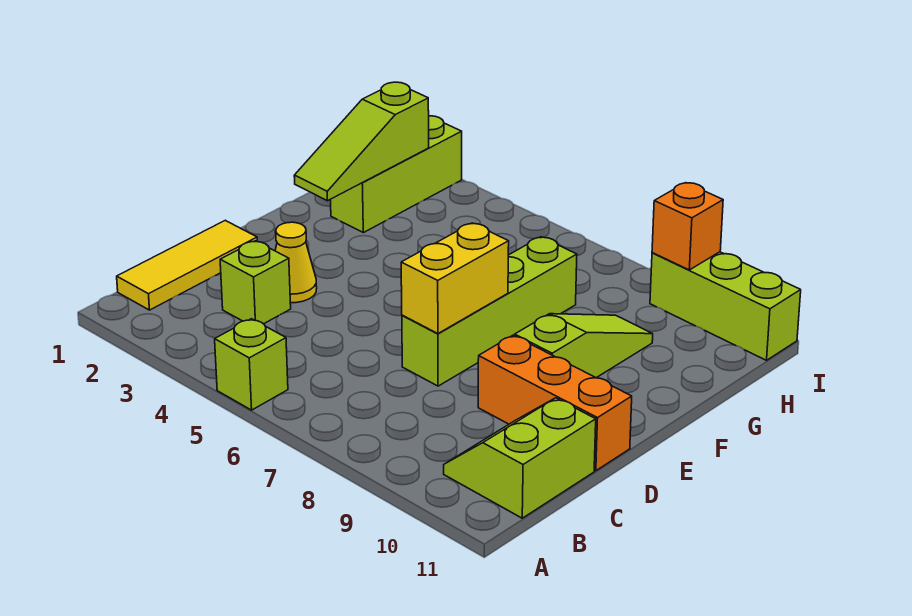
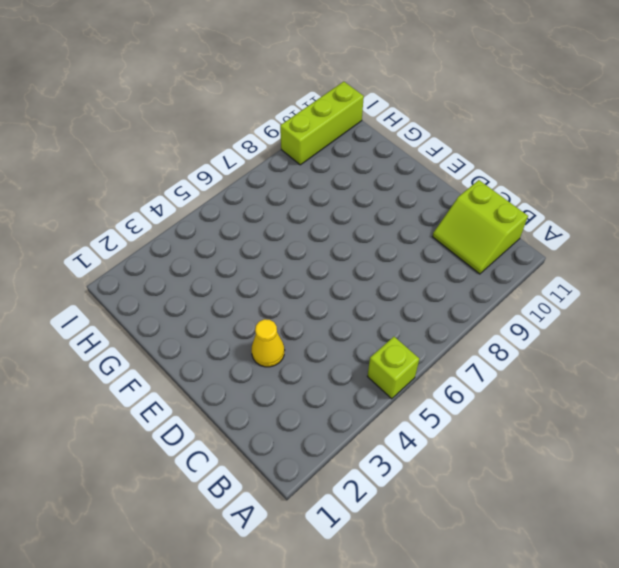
none -> yellow 1x3 tile [117,220,257,310]
none -> lime 1x1 brick [220,241,291,324]
none -> lime 1x4 brick [402,237,577,386]

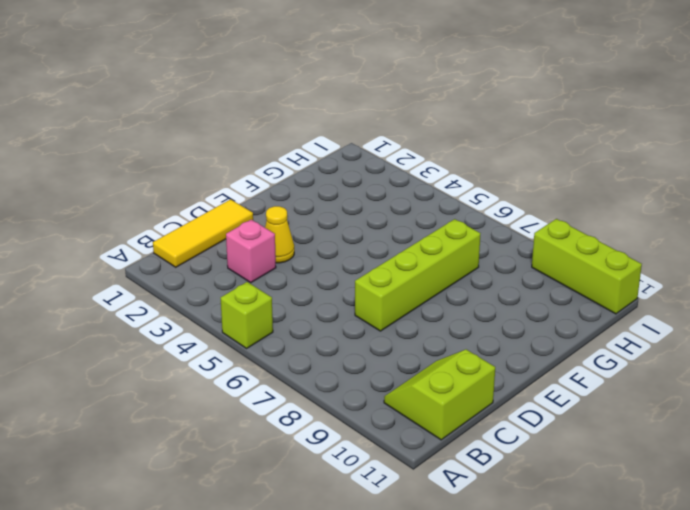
pink 1x1 brick [226,220,276,283] -> lime 1x1 brick [220,241,291,324]
none -> orange 1x3 brick [478,335,632,471]
none -> lime 1x3 slope [515,314,653,378]
none -> lime 1x3 brick [331,116,462,233]

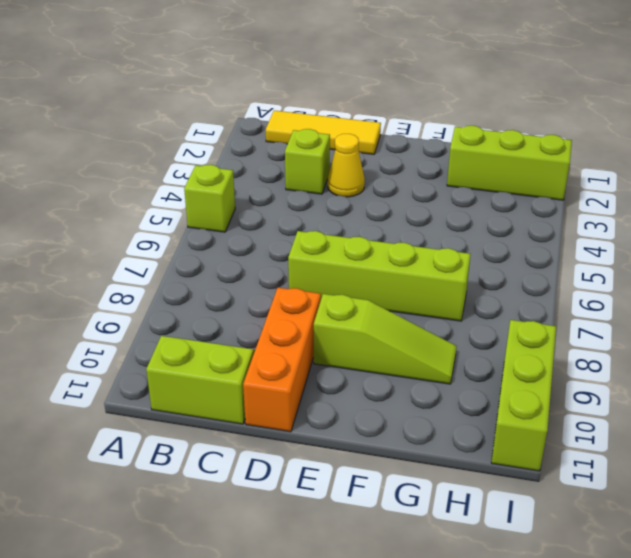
none -> yellow 1x2 brick [401,223,509,334]
none -> lime 1x3 slope [294,82,429,201]
none -> orange 1x1 brick [652,183,723,270]

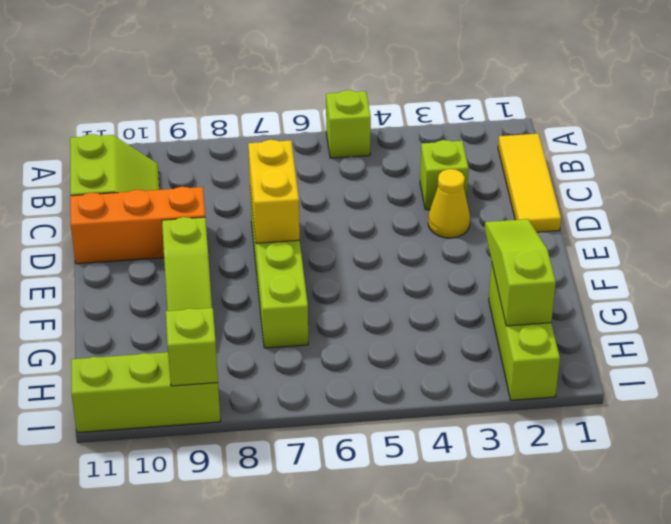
lime 1x1 brick [166,308,218,386] -> orange 1x1 brick [652,183,723,270]

